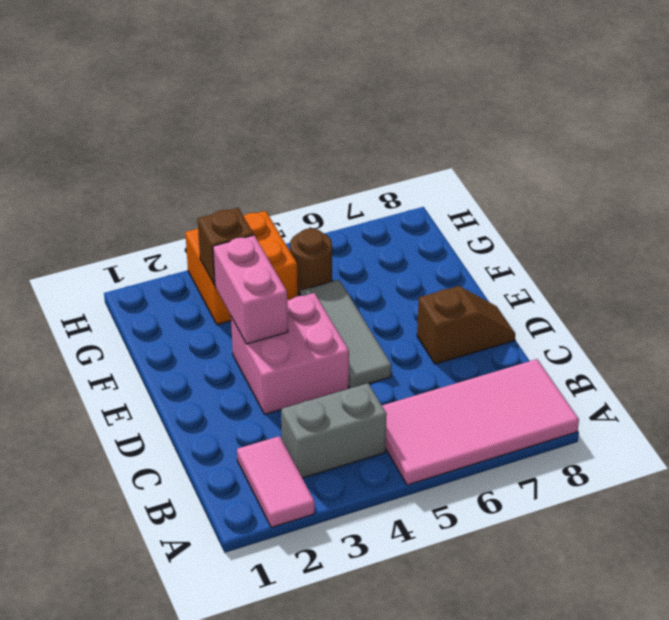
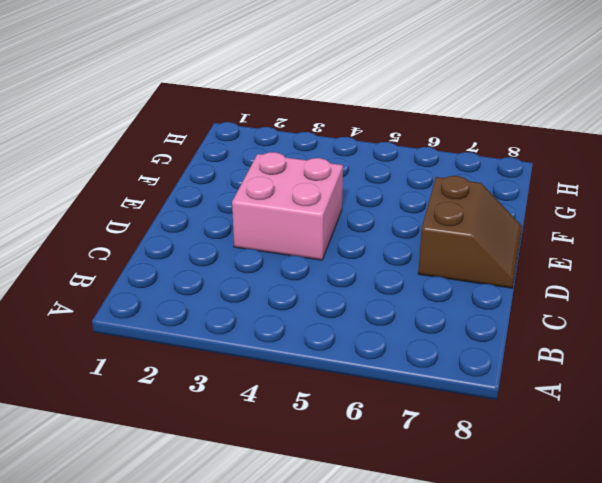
brown 2x2 slope [418,176,522,288] -> brown 1x2 slope [417,286,515,364]
none -> pink 1x2 tile [237,436,315,528]
none -> pink 2x4 tile [382,359,579,485]

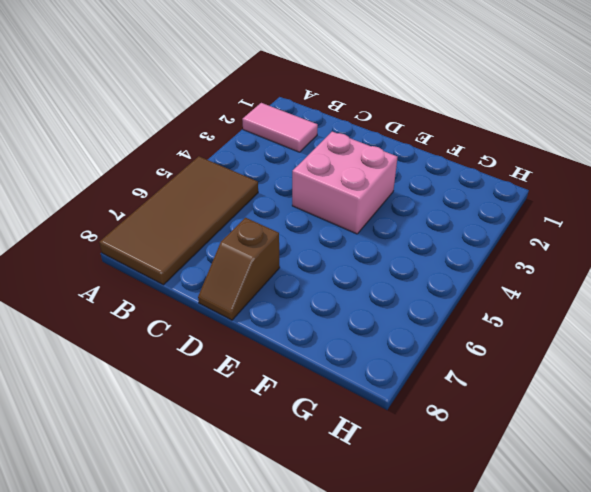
brown 2x4 tile [99,156,258,285] -> pink 2x4 tile [382,359,579,485]
none -> grey 1x2 brick [281,383,387,478]
none -> grey 1x3 tile [300,280,391,388]

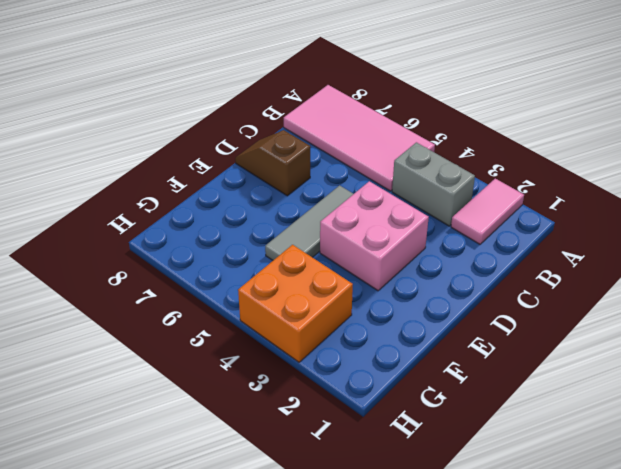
none -> brown 1x1 round brick [290,228,332,295]
none -> pink 1x2 brick [213,235,288,344]

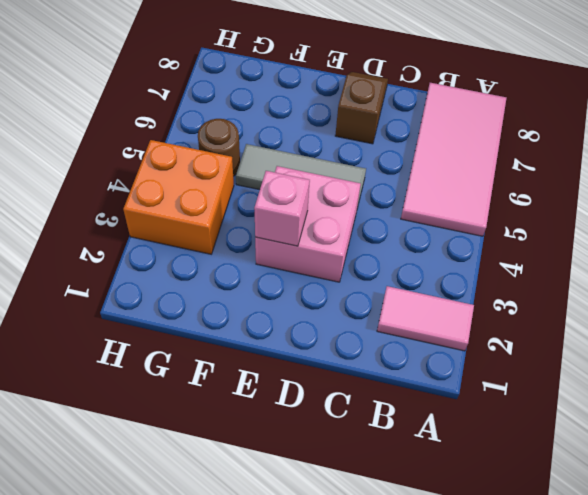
pink 1x1 brick [254,171,310,246] -> pink 1x2 brick [213,235,288,344]
none -> grey 1x2 brick [281,383,387,478]
none -> brown 1x1 brick [198,208,254,285]

